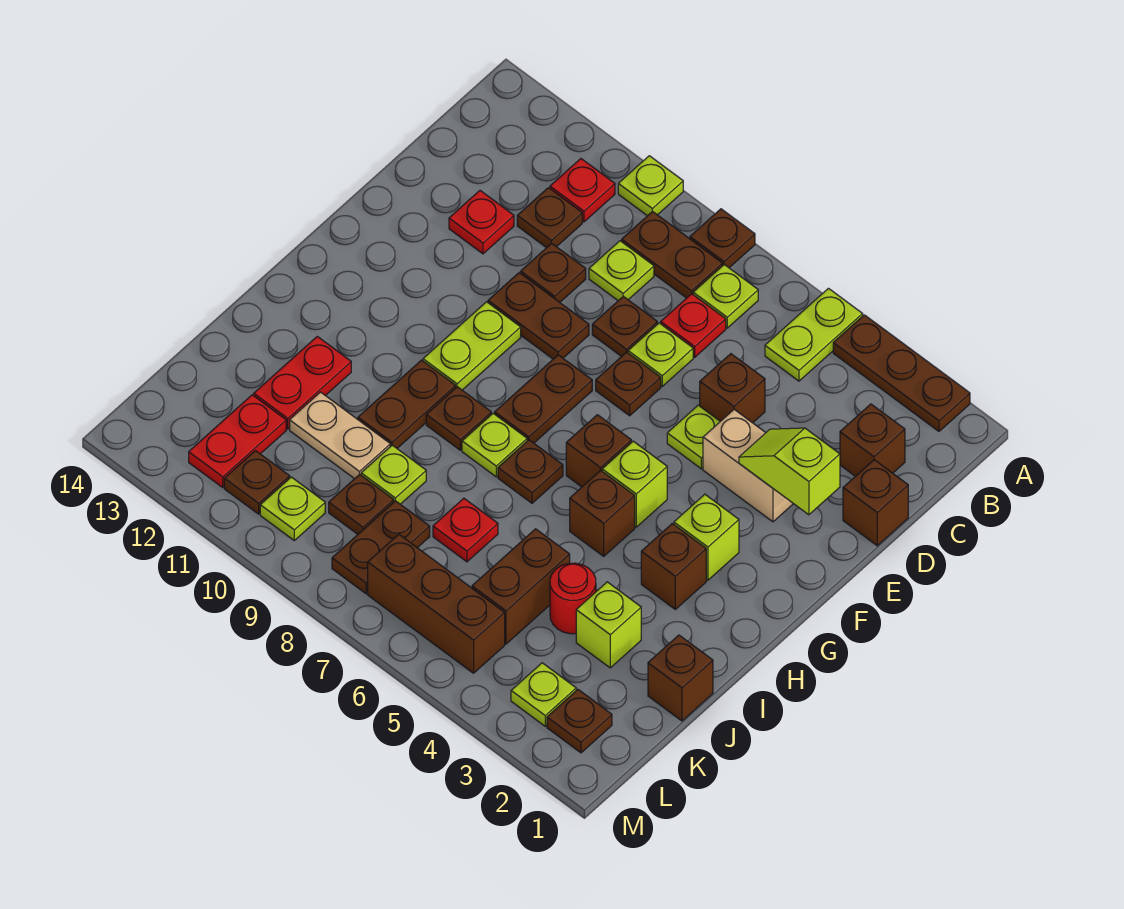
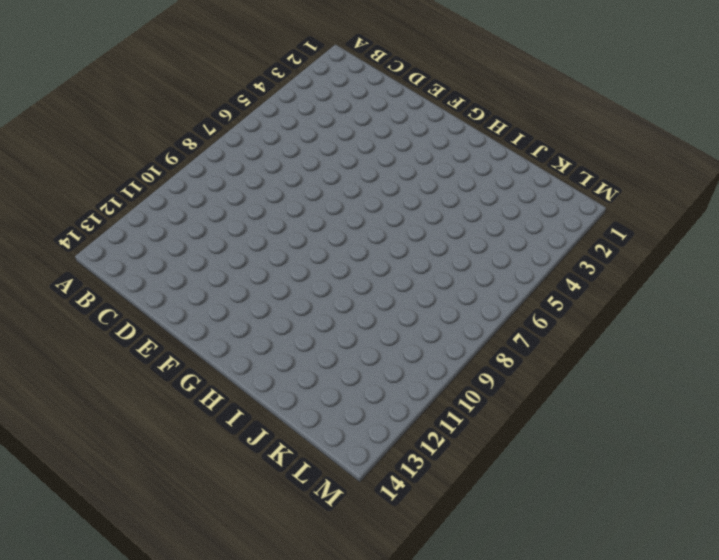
none -> brown 1x3 plate [833,315,970,431]
none -> lime 1x2 plate [765,288,863,381]
none -> brown 1x1 plate [690,209,755,268]
none -> lime 1x1 plate [618,156,683,216]

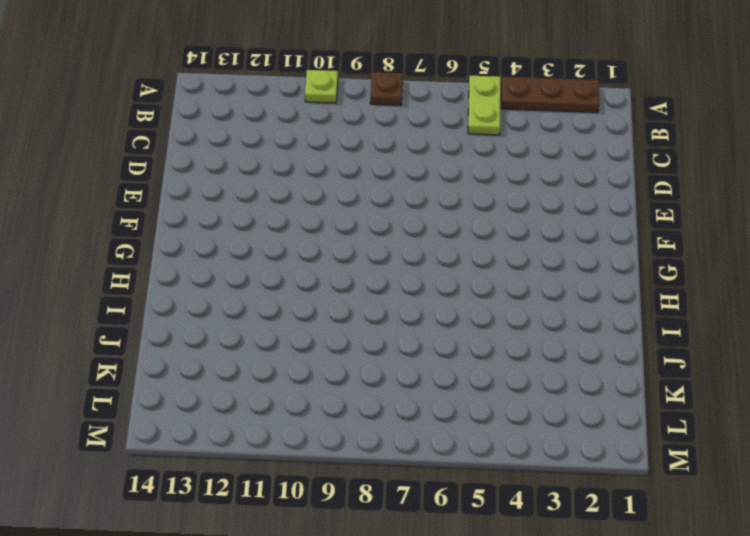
none -> lime 1x1 plate [693,265,758,328]
none -> brown 1x2 plate [622,211,722,298]
none -> red 1x1 plate [550,159,615,222]
none -> brown 1x1 brick [840,404,905,476]

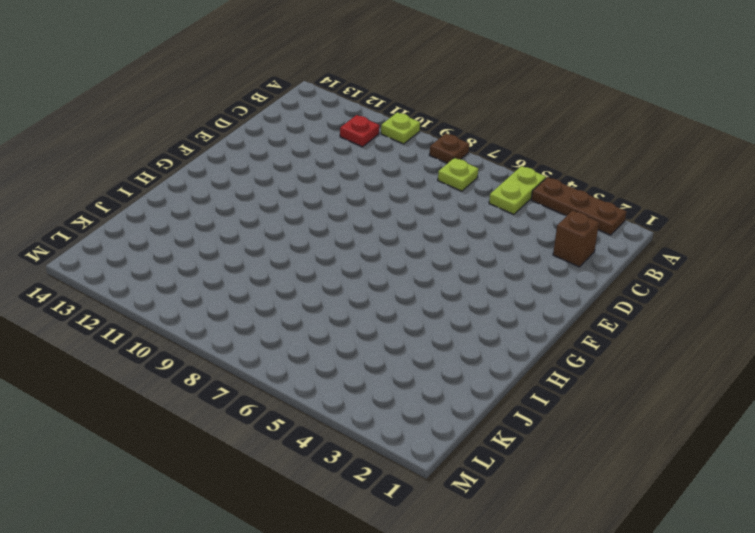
none -> brown 1x2 plate [622,211,722,298]
none -> red 1x1 plate [661,294,726,357]
none -> lime 1x1 plate [589,241,654,301]
none -> brown 1x1 plate [517,188,582,248]

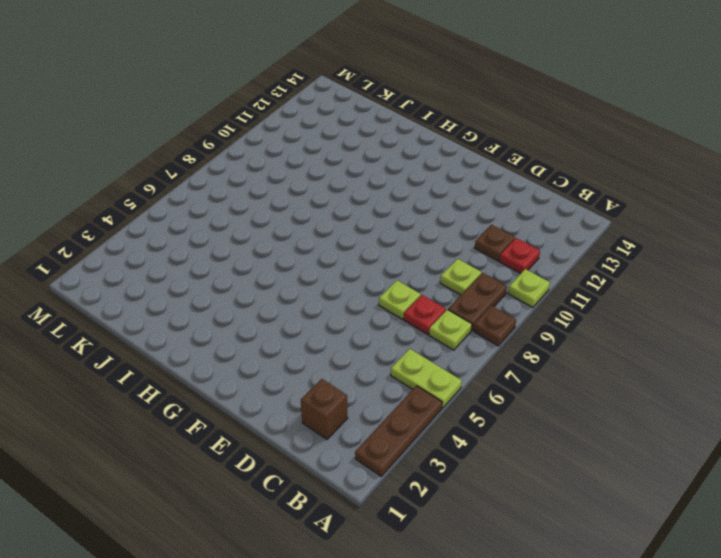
none -> brown 1x1 brick [843,460,908,546]
none -> brown 1x1 brick [700,354,765,423]
none -> brown 1x1 plate [592,296,657,357]
none -> brown 1x1 plate [521,243,586,302]

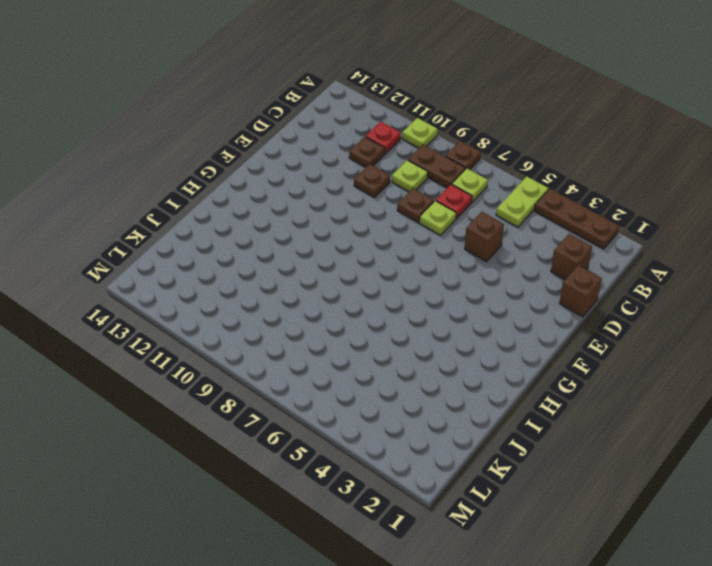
none -> red 1x1 plate [449,191,514,254]
none -> tan 1x2 brick [703,409,793,522]
none -> lime 1x1 plate [667,405,720,469]
none -> brown 1x1 plate [596,352,661,416]

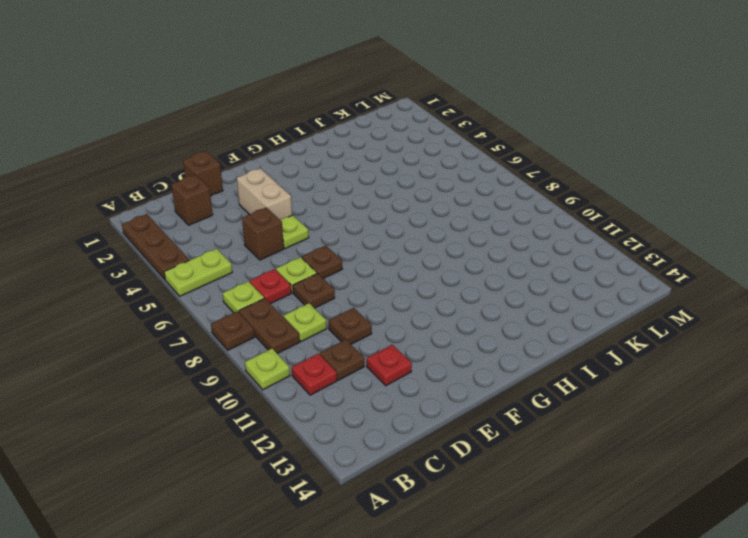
none -> brown 1x2 plate [488,273,589,359]
none -> brown 1x2 plate [495,355,592,443]
none -> lime 1x2 plate [423,302,521,390]
none -> lime 1x1 brick [674,494,739,580]

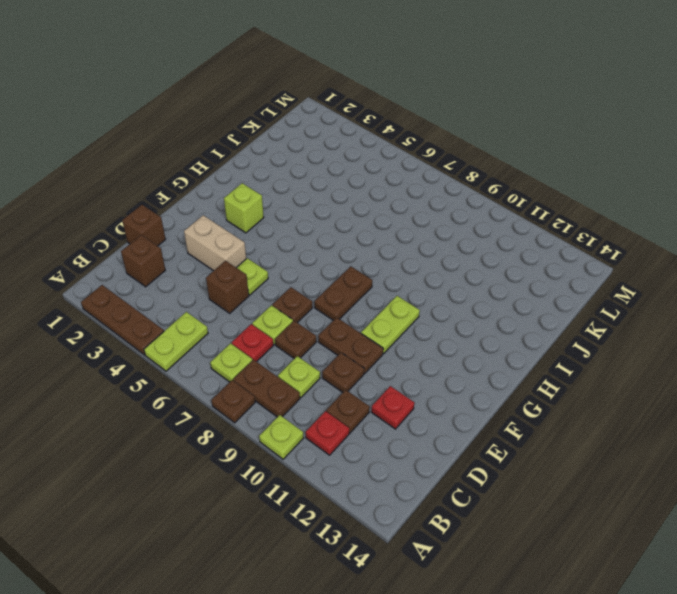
none -> lime 1x1 brick [602,441,667,527]
none -> brown 1x1 brick [566,415,631,487]
none -> brown 1x1 brick [641,524,706,609]
none -> brown 1x1 brick [570,470,635,556]

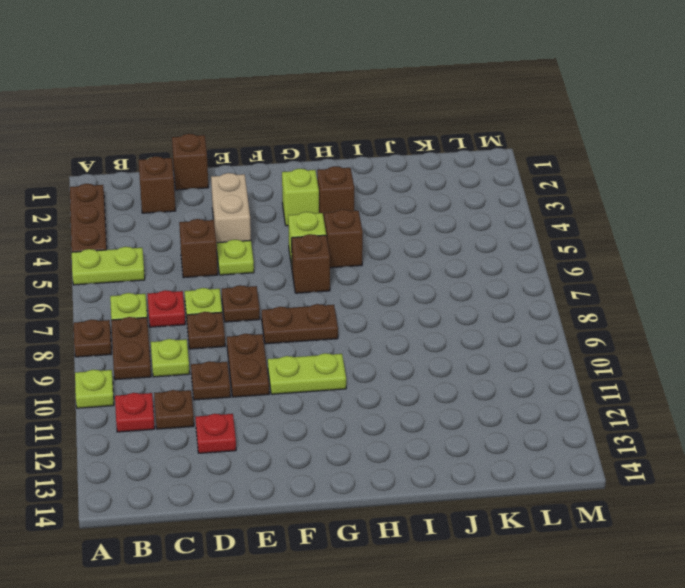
none -> brown 1x1 plate [498,440,563,503]
none -> lime 1x1 plate [462,413,527,477]
none -> brown 1x1 plate [426,387,491,450]
none -> brown 1x2 plate [358,360,456,448]

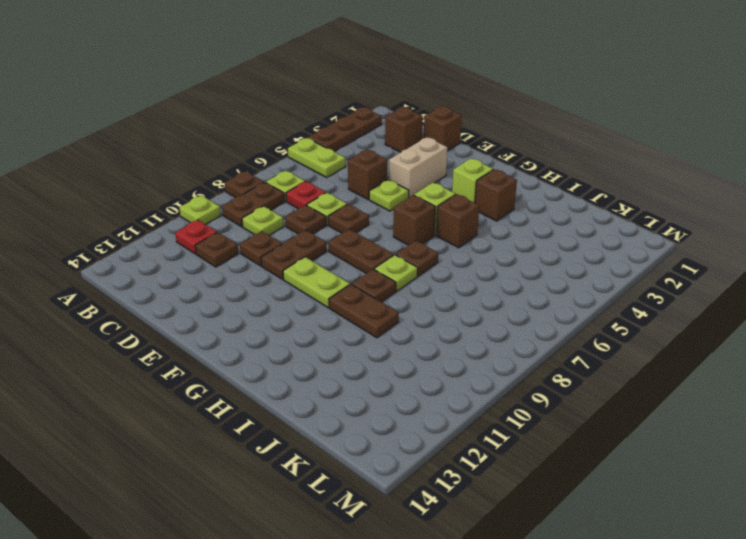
none -> red 1x1 plate [449,191,514,254]
none -> red 1x2 plate [254,336,351,429]
none -> brown 1x1 brick [648,635,713,721]
none -> lime 1x1 brick [576,582,641,668]

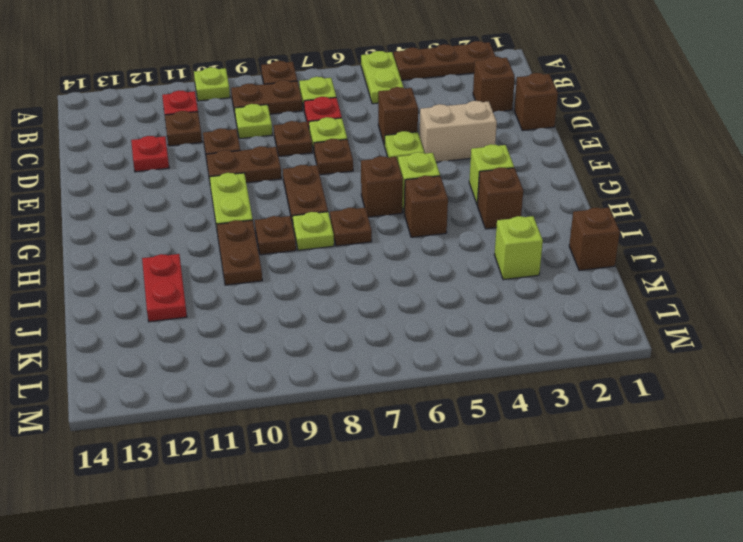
none -> red 1x1 round brick [550,563,596,634]
none -> brown 1x2 brick [472,529,570,644]
none -> red 1x1 plate [433,498,498,562]
none -> lime 1x1 plate [361,445,426,504]

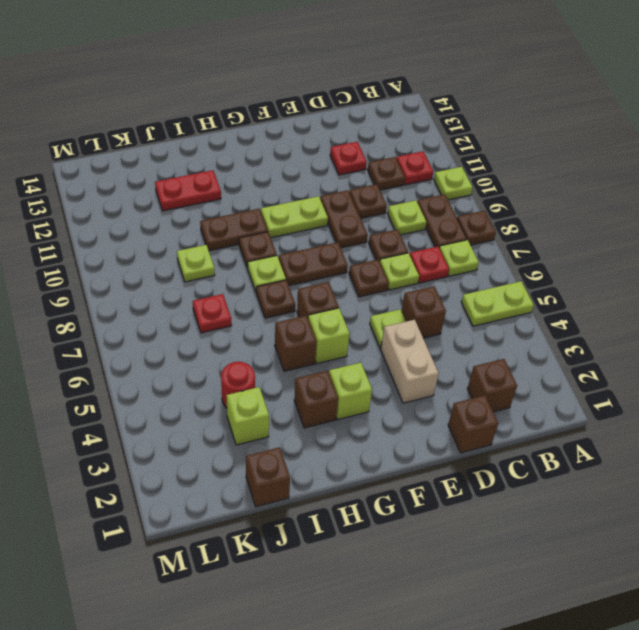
none -> brown 1x3 plate [833,315,970,431]
none -> brown 1x2 brick [472,529,570,644]
none -> tan 1x2 plate [290,392,390,479]
none -> brown 1x2 plate [332,501,430,594]

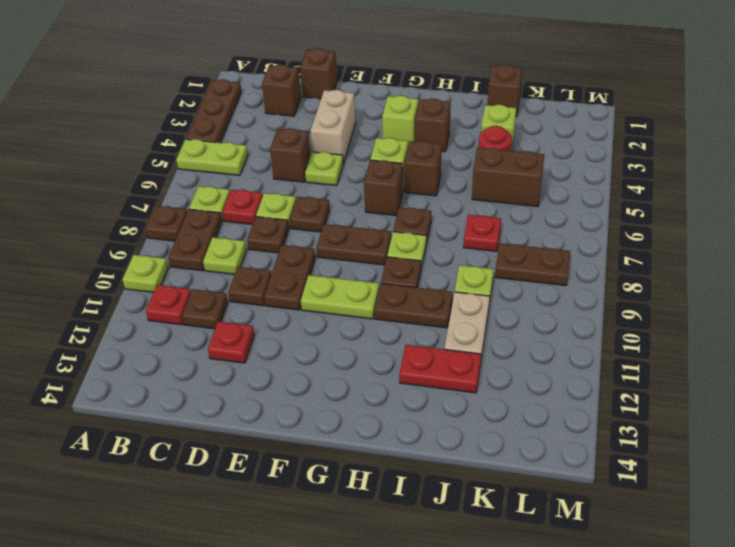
none -> brown 1x1 plate [329,474,394,534]
none -> red 1x2 plate [189,395,286,487]
none -> brown 1x1 plate [547,690,612,753]
none -> lime 1x1 plate [511,663,576,726]

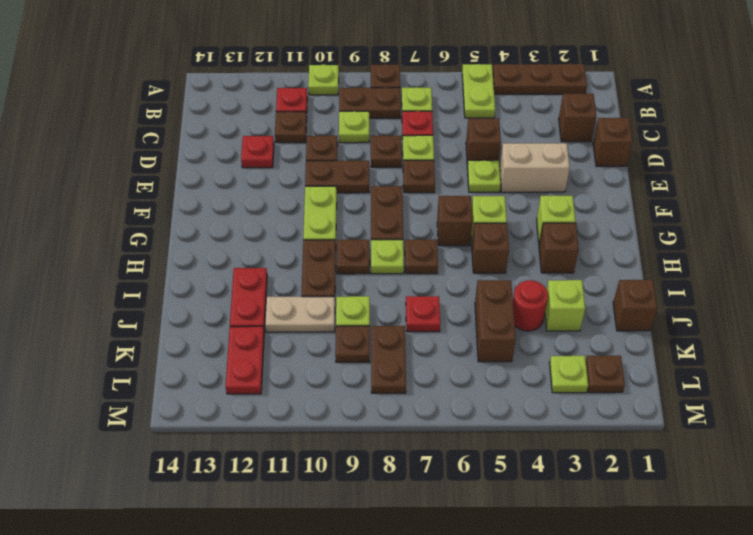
none -> brown 1x3 brick [368,534,505,673]
none -> lime 1x1 plate [260,477,325,540]
none -> brown 1x1 plate [224,451,290,514]
none -> lime 1x2 slope [739,428,840,515]

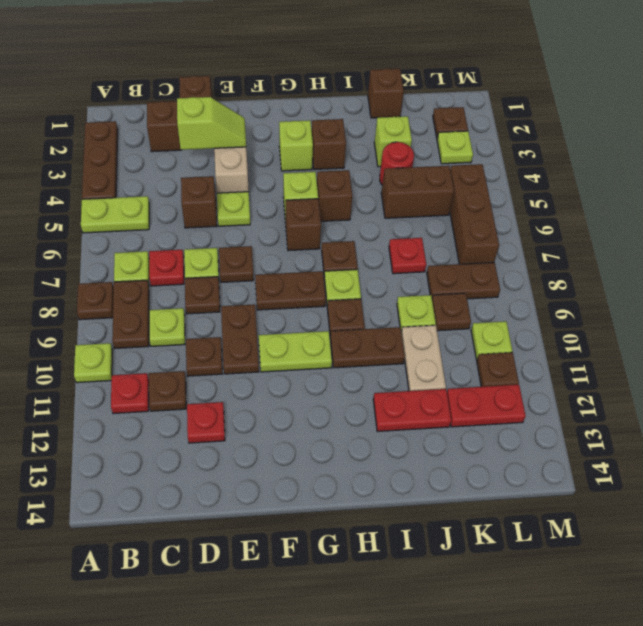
lime 1x2 slope [177,97,246,150] -> lime 1x2 slope turned to [739,428,840,515]

